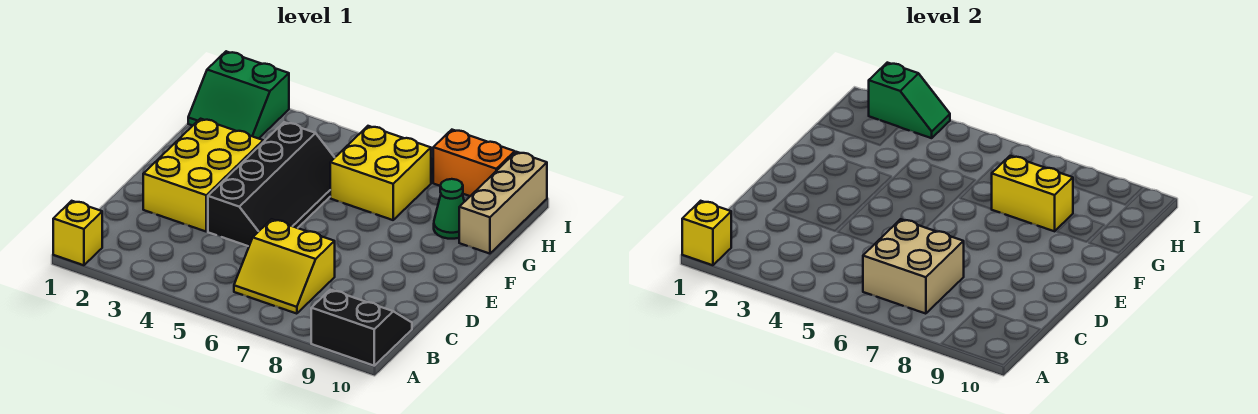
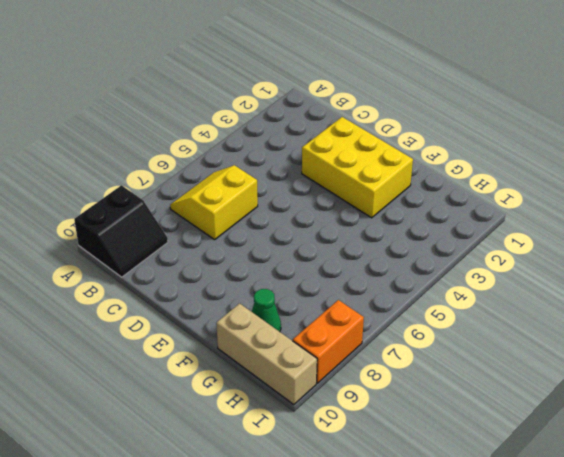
none -> yellow 1x1 brick [53,201,102,265]
none -> black 2x4 slope [208,122,335,246]
none -> yellow 2x2 brick [330,126,431,220]

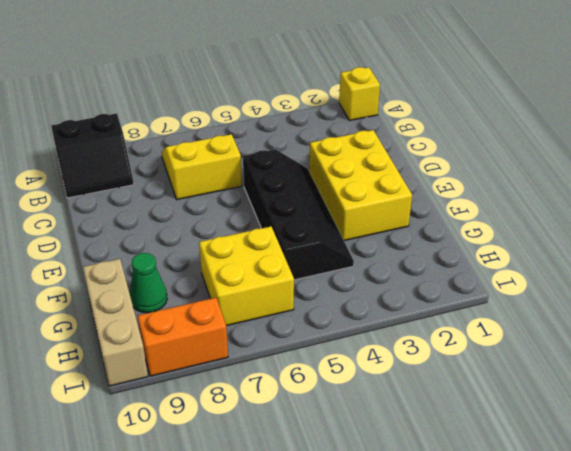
black 2x4 slope [243,149,354,280] -> black 2x4 slope turned to [208,122,335,246]
none -> green 2x2 slope [188,51,289,139]
none -> yellow 1x1 brick [682,201,731,265]
none -> tan 2x2 brick [863,219,964,314]

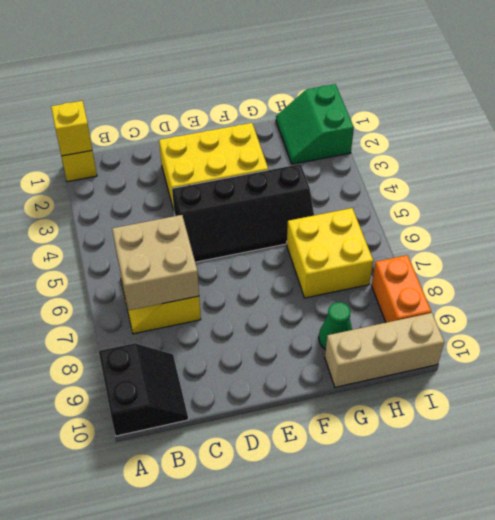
none -> yellow 1x2 brick [992,156,1073,231]
none -> green 1x2 slope [869,63,950,138]

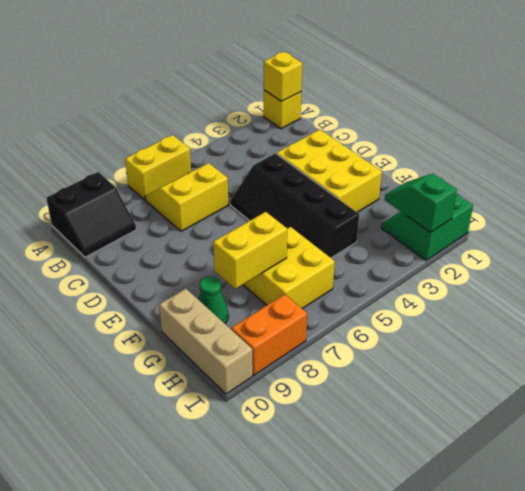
yellow 1x2 brick [125,135,191,200] -> none
green 1x2 slope [385,174,457,232] -> green 1x2 slope turned to [869,63,950,138]
none -> tan 2x2 brick [863,219,964,314]

